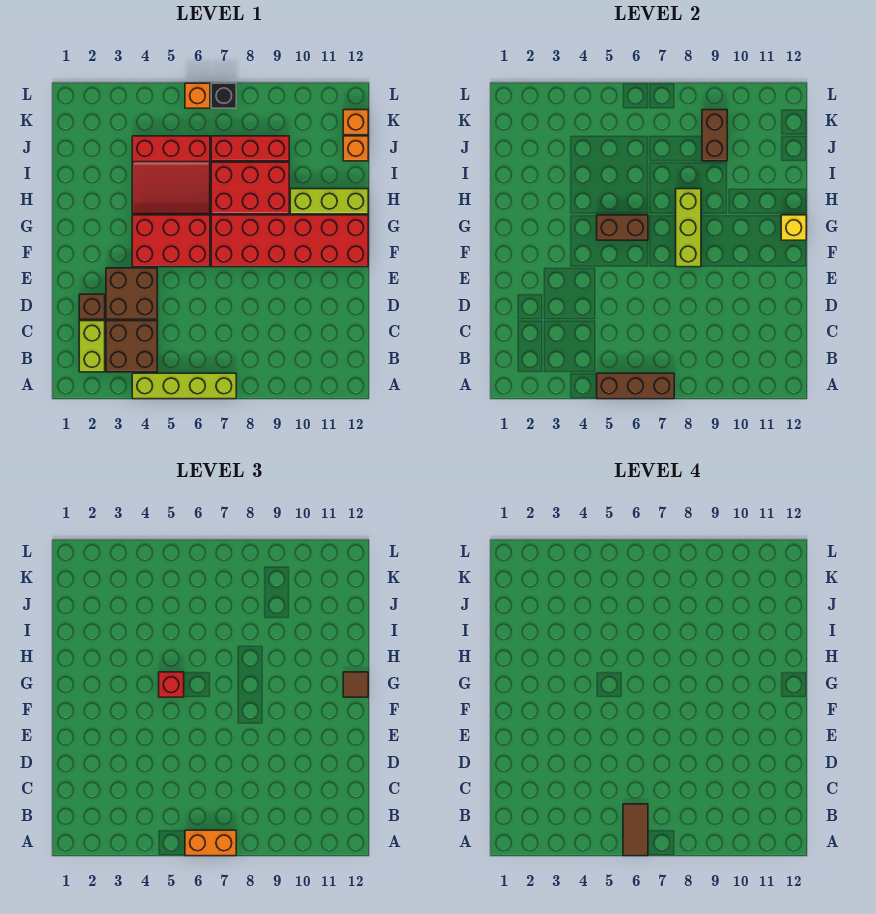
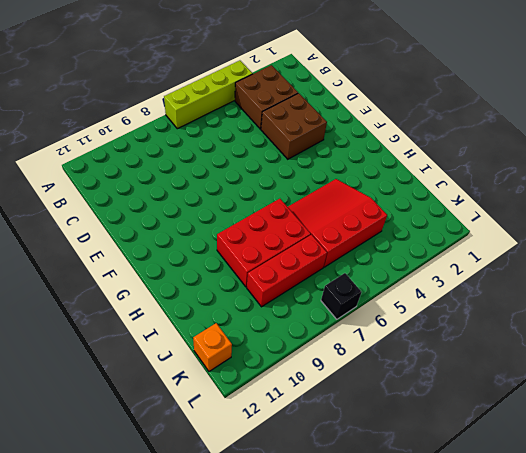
none -> lime 1x2 brick [79,321,105,372]
none -> brown 1x1 brick [79,294,105,319]
none -> red 2x3 brick [132,215,210,267]

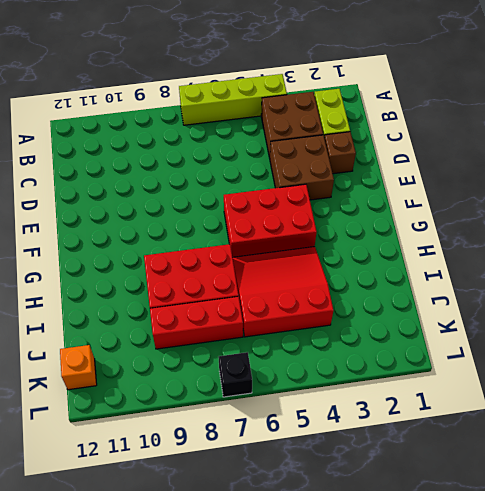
none -> red 2x6 brick [211,215,368,267]
none -> lime 1x3 brick [290,189,368,214]
none -> orange 1x1 brick [343,136,368,161]

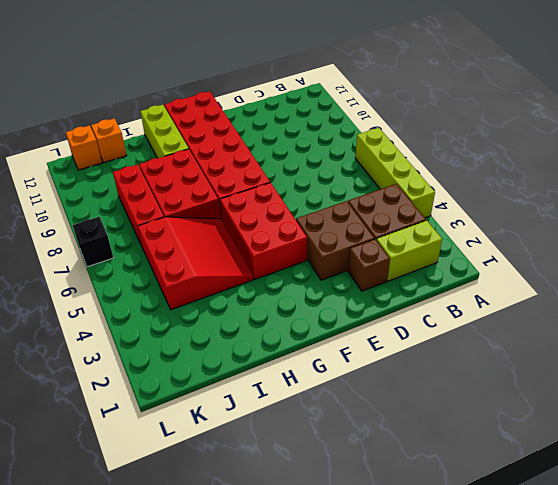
none -> orange 1x1 brick [185,83,210,108]
none -> brown 1x3 brick [597,373,674,399]
none -> lime 1x3 brick [676,189,701,267]

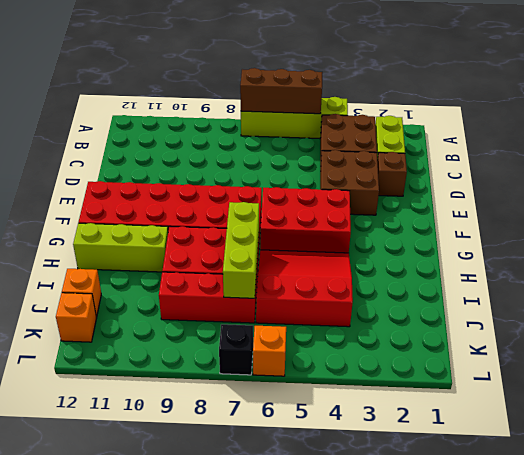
lime 1x3 brick [223,202,259,298] -> lime 1x3 brick moved to [676,189,701,267]
none -> brown 1x2 brick [597,215,648,240]
none -> yellow 1x1 brick [781,215,806,240]
none -> brown 1x2 brick [702,110,727,161]

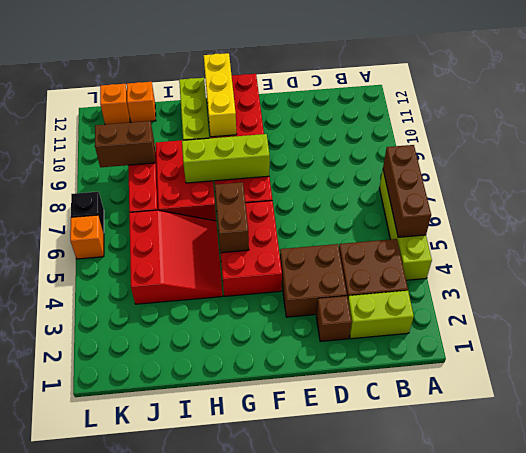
yellow 1x3 brick [204,53,237,137] -> yellow 1x1 brick [781,215,806,240]
none -> orange 1x2 brick [185,830,236,856]
none -> red 1x1 brick [159,672,184,697]
none -> brown 1x1 tile [343,672,368,697]

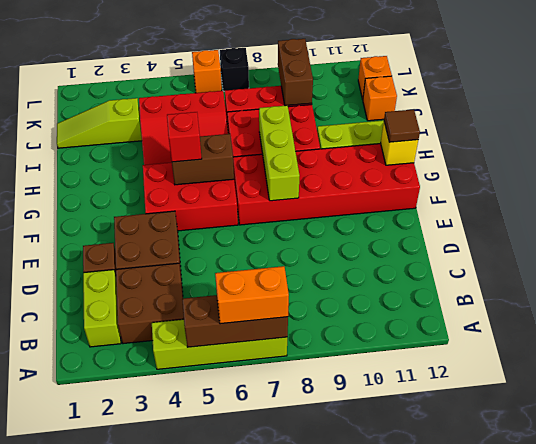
lime 1x3 slope [57,98,142,148] -> none
none -> brown 1x2 tile [623,804,648,856]

